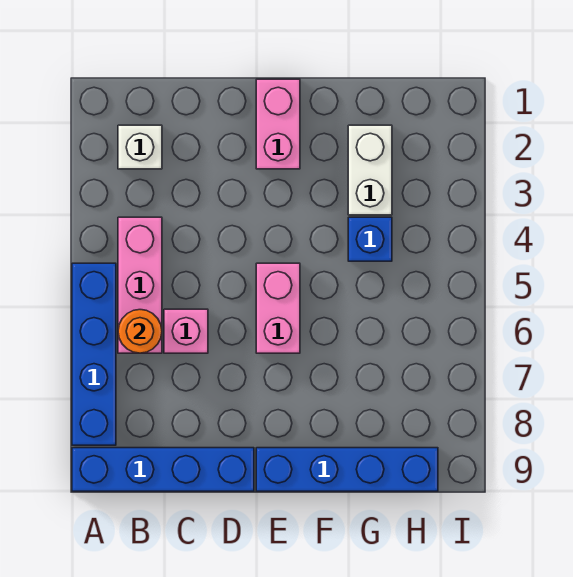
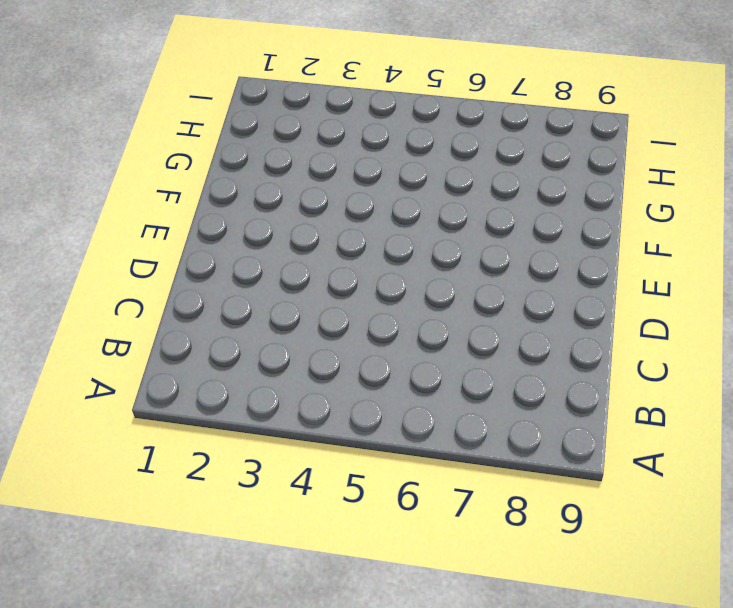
none -> blue 1x4 brick [72,263,116,445]
none -> blue 1x4 brick [72,448,254,491]

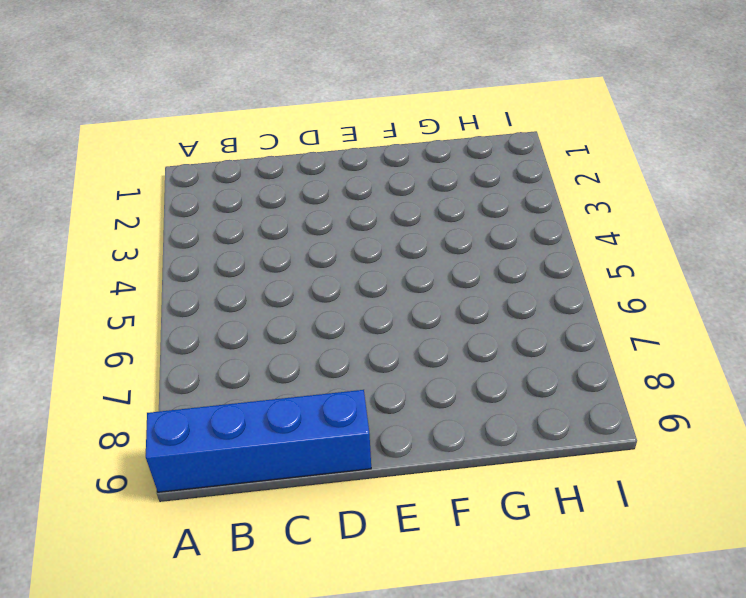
none -> blue 1x4 brick [72,263,116,445]
none -> white 1x1 brick [118,125,162,169]

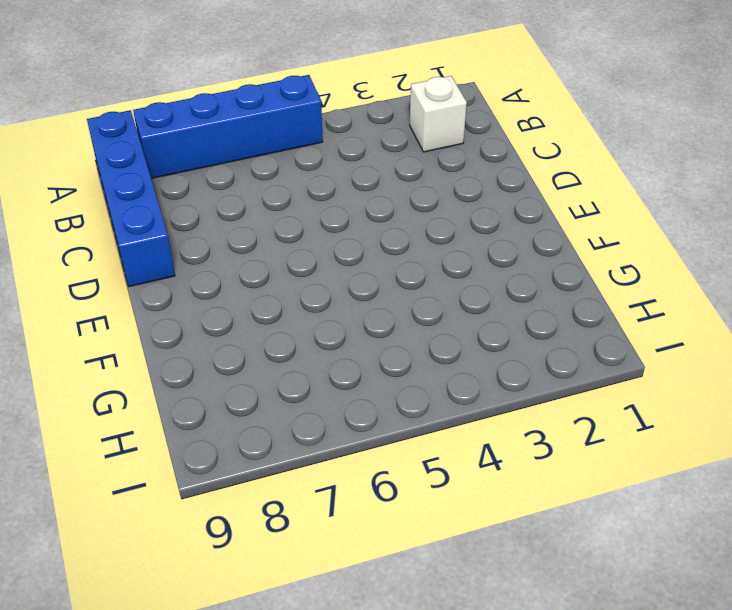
none -> pink 1x3 brick [118,217,162,353]
none -> pink 1x1 brick [164,309,208,353]

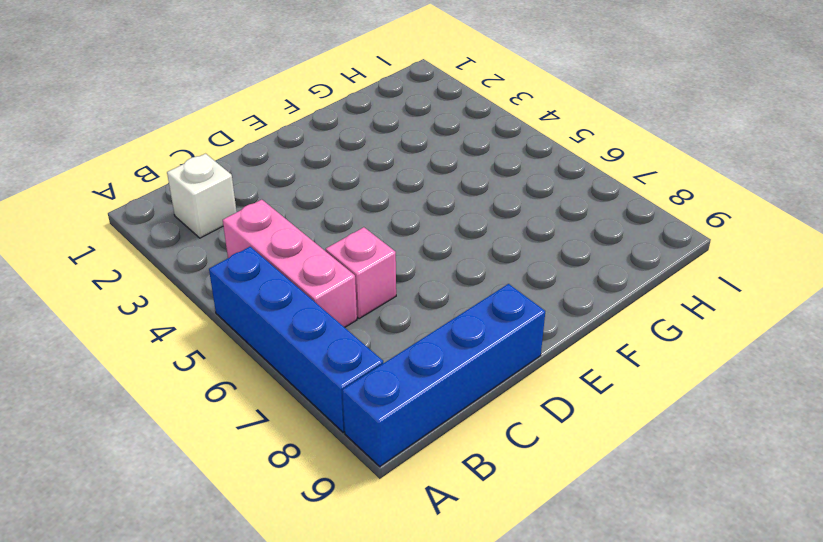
none -> pink 1x2 brick [256,79,300,169]
none -> pink 1x2 brick [256,263,300,353]

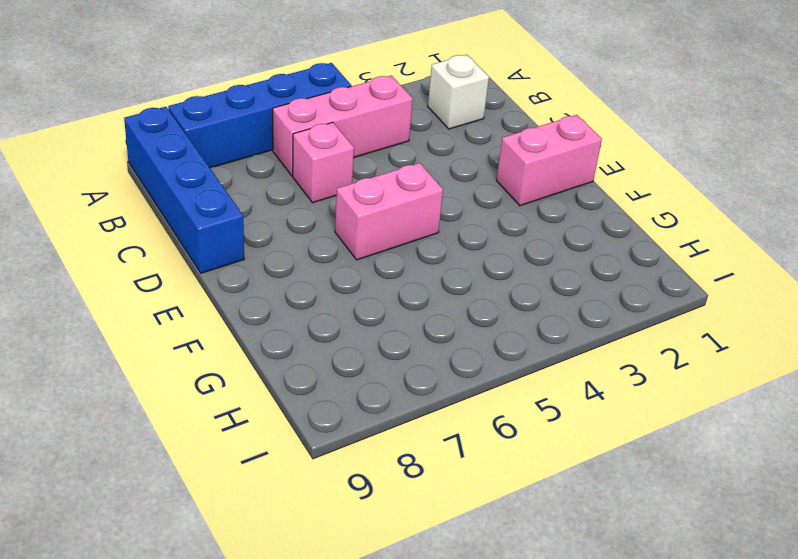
none -> blue 1x4 brick [256,448,438,491]
none -> white 1x2 brick [348,125,392,215]

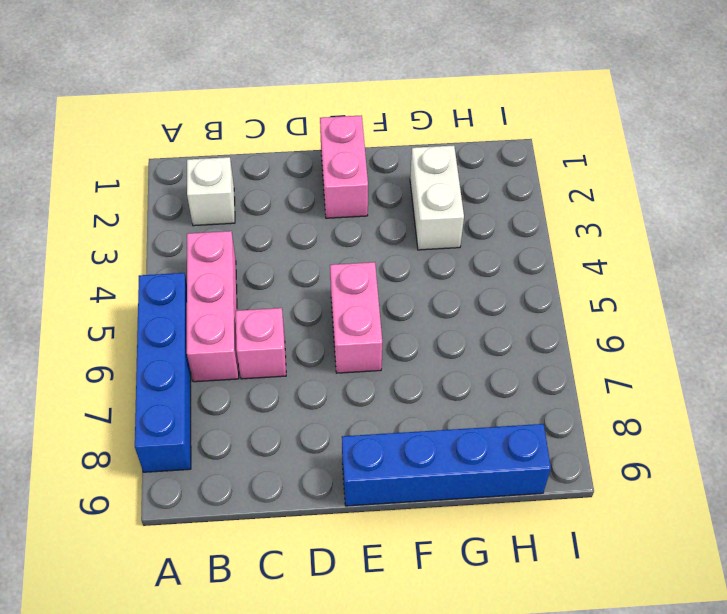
none -> blue 1x4 brick [72,448,254,491]
none -> blue 1x1 brick [348,217,392,261]

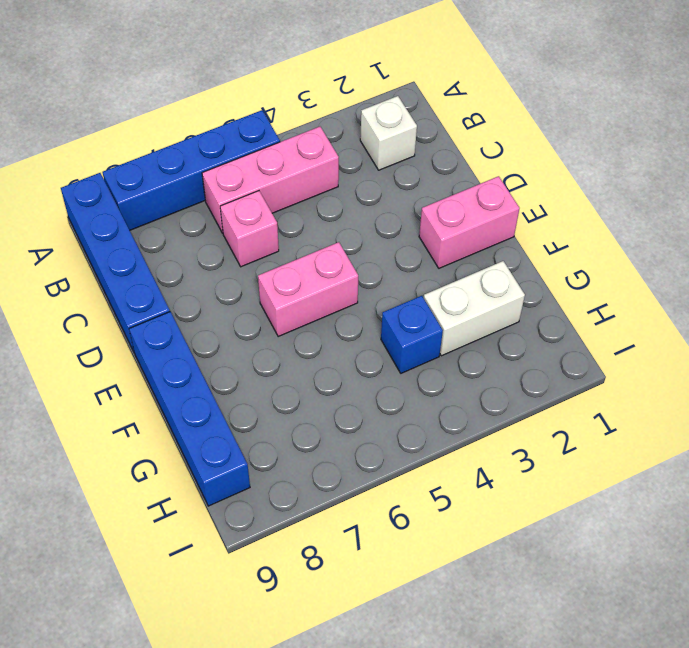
none -> orange 1x1 round brick [118,310,162,353]

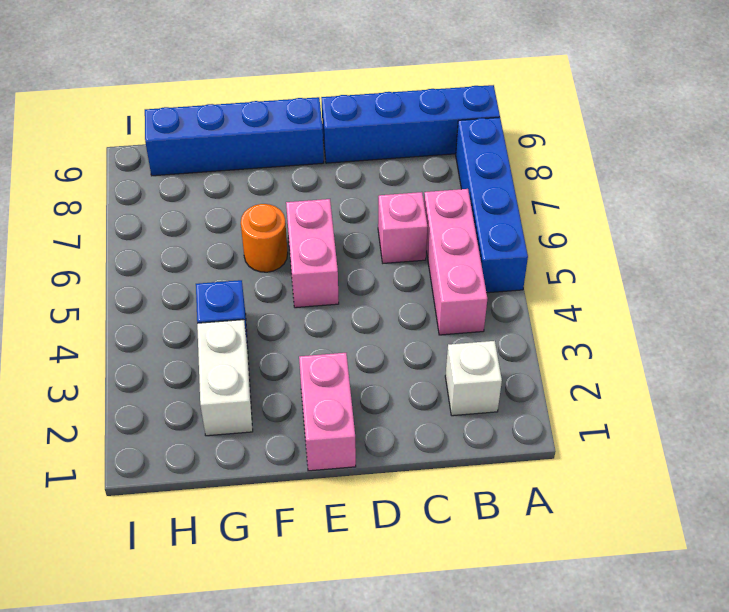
orange 1x1 round brick [241,204,288,272] -> orange 1x1 round brick moved to [118,310,162,353]

